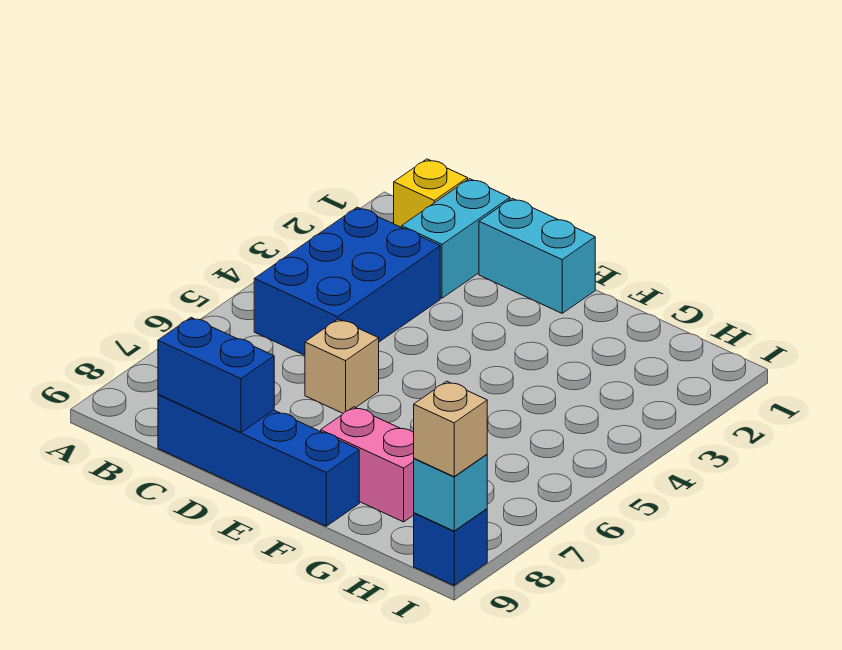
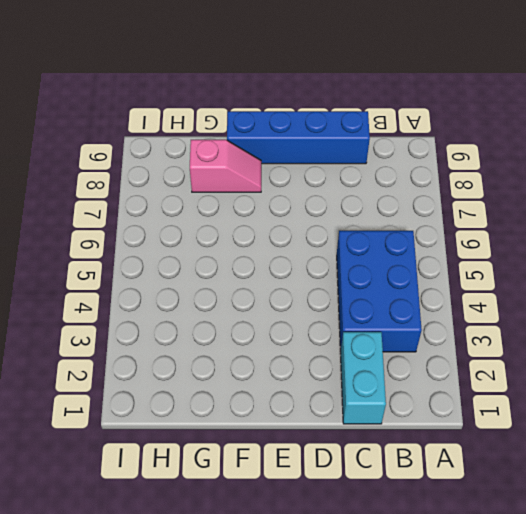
pink 1x2 slope [190,140,261,192] -> pink 1x2 brick [321,407,414,522]
none -> yellow 1x1 brick [394,159,468,227]
none -> cyan 1x2 brick [479,198,595,313]

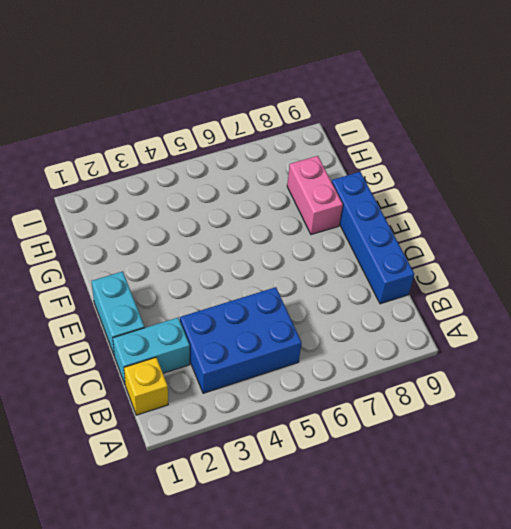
none -> tan 1x1 brick [305,319,379,413]
none -> blue 1x1 brick [414,509,487,585]

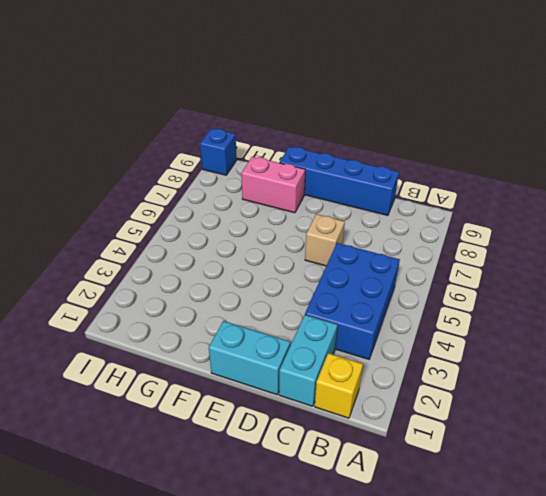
none -> blue 1x2 brick [158,318,274,432]
none -> cyan 1x1 brick [414,454,487,531]

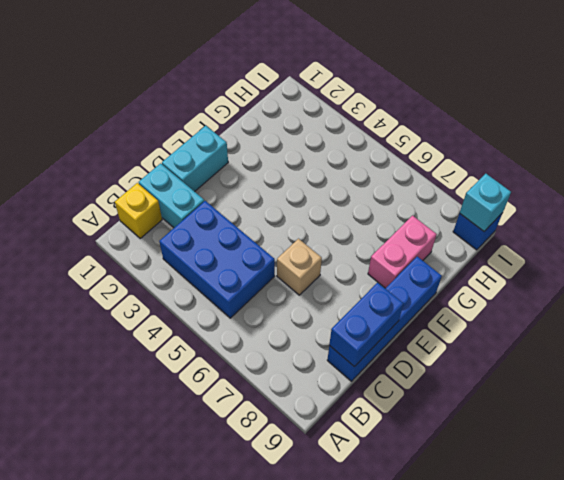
none -> tan 1x1 brick [414,381,487,477]

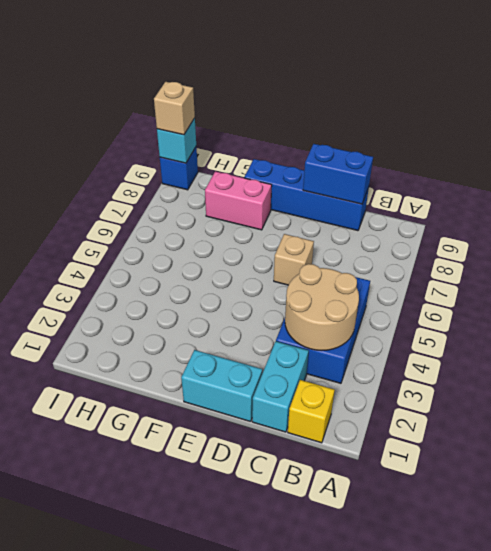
tan 2x2 round brick [285,264,359,351] -> none

